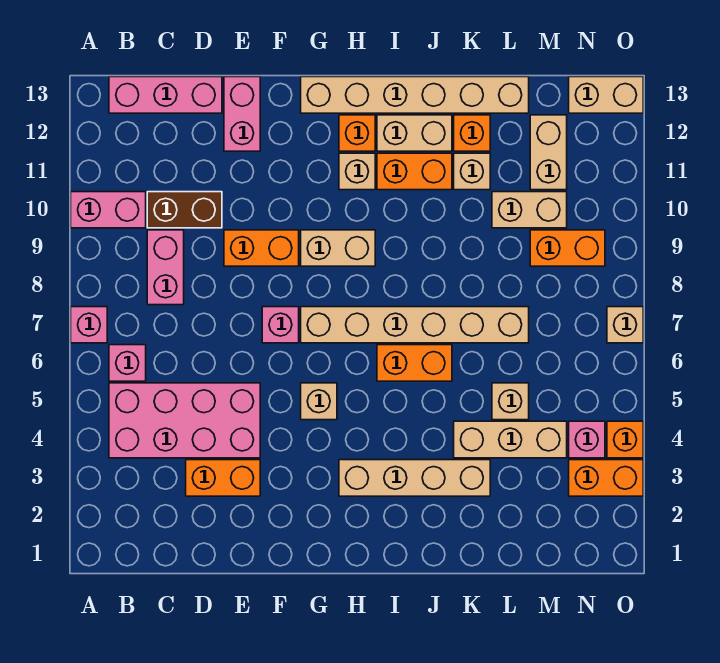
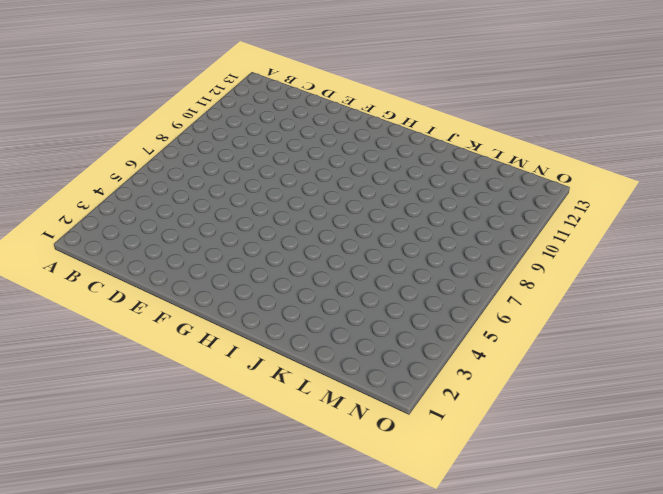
none -> pink 1x1 brick [71,307,107,343]
none -> pink 1x2 brick [71,192,146,228]
none -> pink 2x4 brick [109,383,260,458]
none -> pink 1x1 brick [109,345,146,381]

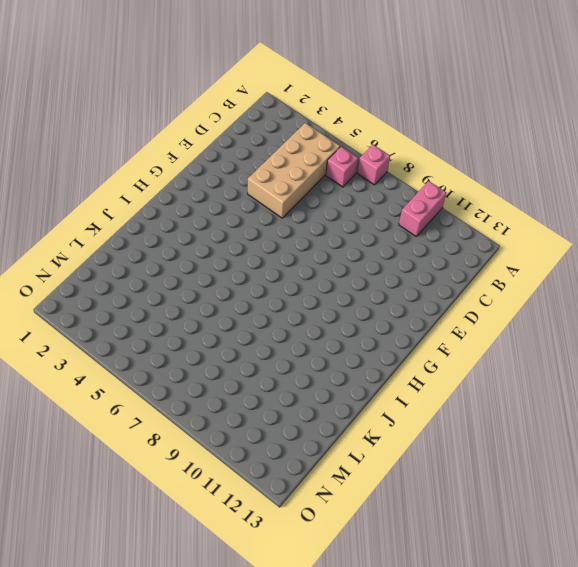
tan 2x4 brick [248,123,340,218] -> pink 2x4 brick [109,383,260,458]
none -> pink 1x3 brick [109,77,222,113]
none -> pink 1x2 brick [147,230,184,305]
none -> brown 1x2 brick [147,192,222,228]
none -> orange 1x2 brick [186,460,260,496]

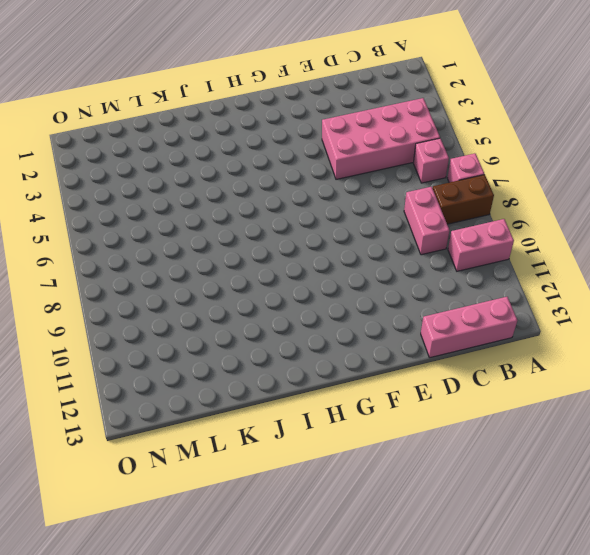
brown 1x2 brick [433,175,494,224] -> brown 1x2 brick moved to [147,192,222,228]
none -> orange 1x2 brick [186,460,260,496]
none -> orange 1x2 brick [224,230,299,266]
none -> pink 1x2 brick [224,77,260,151]
none -> pink 1x1 brick [262,307,299,343]

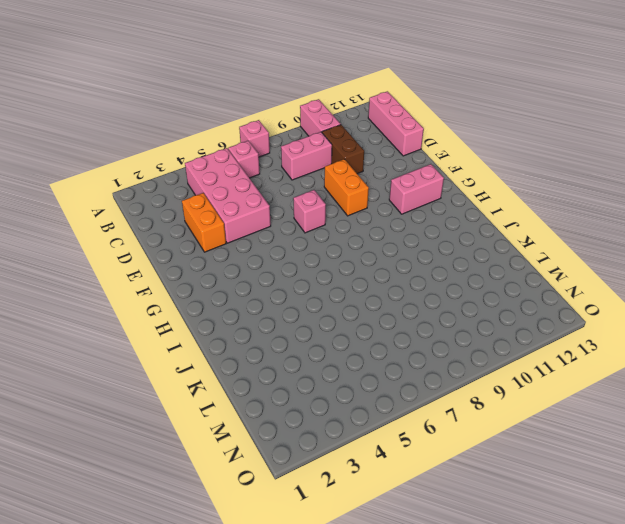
pink 1x2 brick [389,164,444,214] -> pink 1x2 brick moved to [224,77,260,151]
none -> tan 1x1 brick [301,383,337,420]
none -> tan 1x6 brick [301,307,529,343]
none -> tan 1x2 brick [301,230,375,266]
none -> tan 1x6 brick [301,77,529,113]

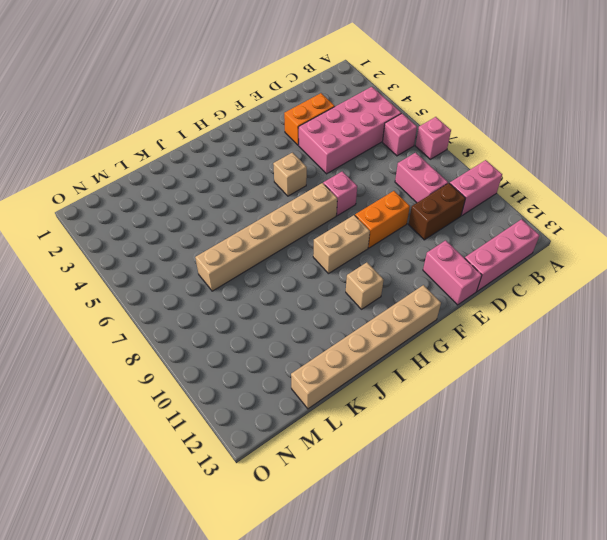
none -> tan 1x4 brick [339,460,490,496]
none -> orange 1x1 brick [339,115,375,151]
none -> orange 1x2 brick [377,345,452,381]
none -> orange 1x2 brick [377,153,452,190]

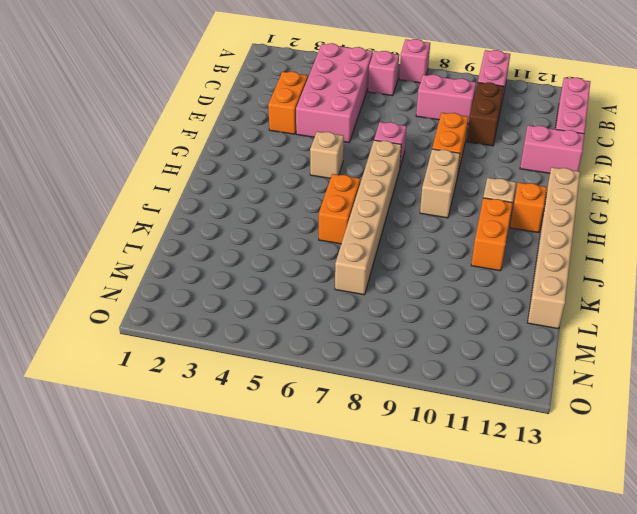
none -> tan 1x4 brick [339,460,490,496]
none -> tan 1x2 brick [377,115,452,151]
none -> tan 1x3 brick [454,421,567,458]
none -> tan 1x1 brick [454,153,490,190]

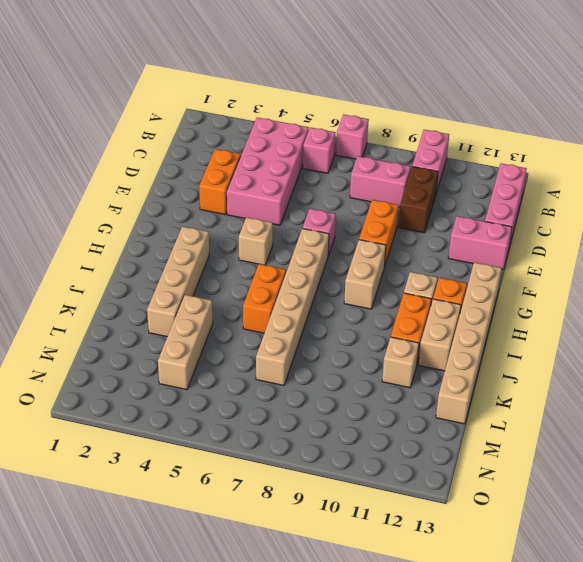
none -> orange 1x1 brick [454,115,490,151]
none -> tan 1x1 brick [492,383,529,420]
none -> tan 1x2 brick [492,192,567,228]
none -> orange 1x2 brick [530,230,605,266]

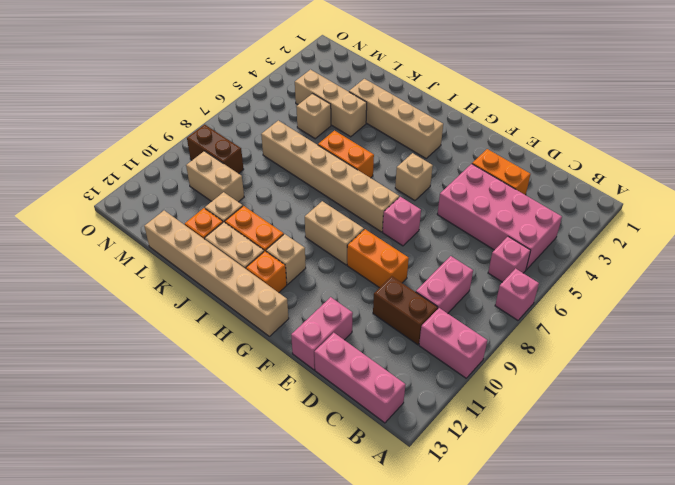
brown 1x2 brick [187,125,244,174] -> orange 1x2 brick [530,230,605,266]
none -> tan 1x2 brick [530,115,567,190]
none -> orange 1x2 brick [569,460,643,496]
none -> pink 1x1 brick [569,421,605,458]
none -> tan 1x2 brick [569,77,643,113]

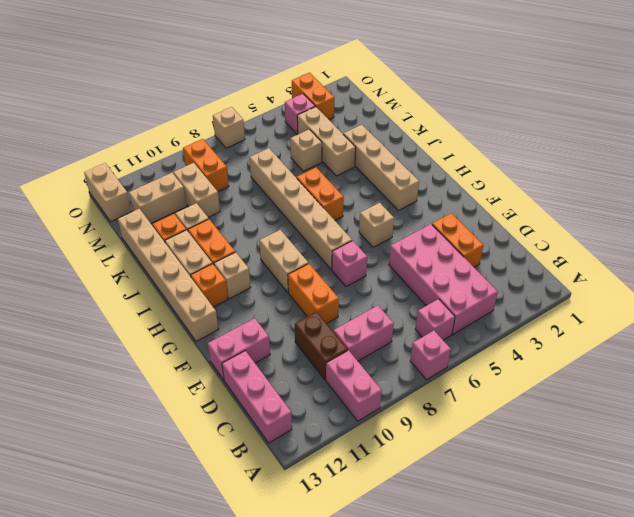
none -> orange 1x1 brick [607,421,643,458]

